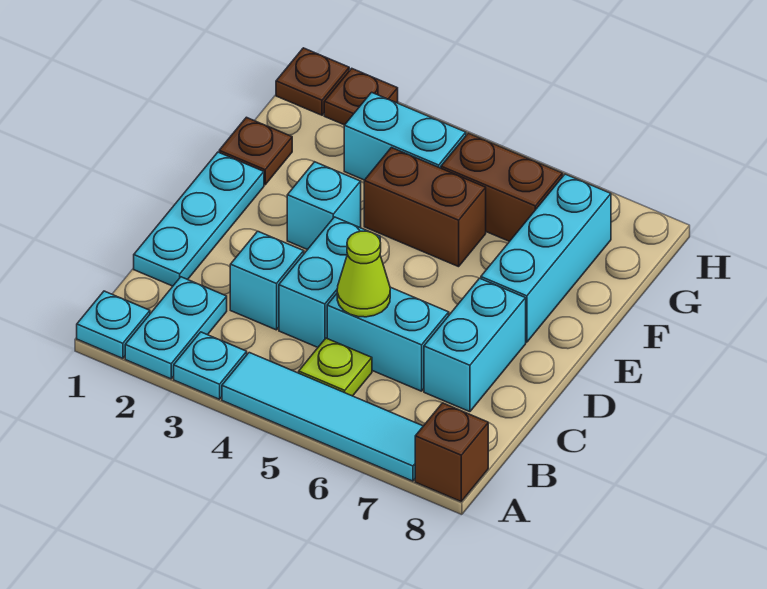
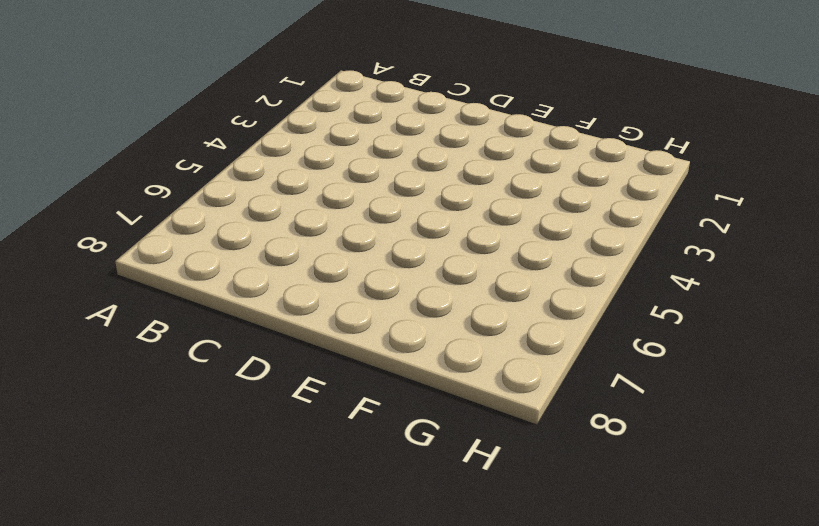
none -> cyan 1x1 plate [77,291,150,358]
none -> cyan 1x2 plate [125,277,227,379]
none -> cyan 1x1 plate [174,332,247,399]

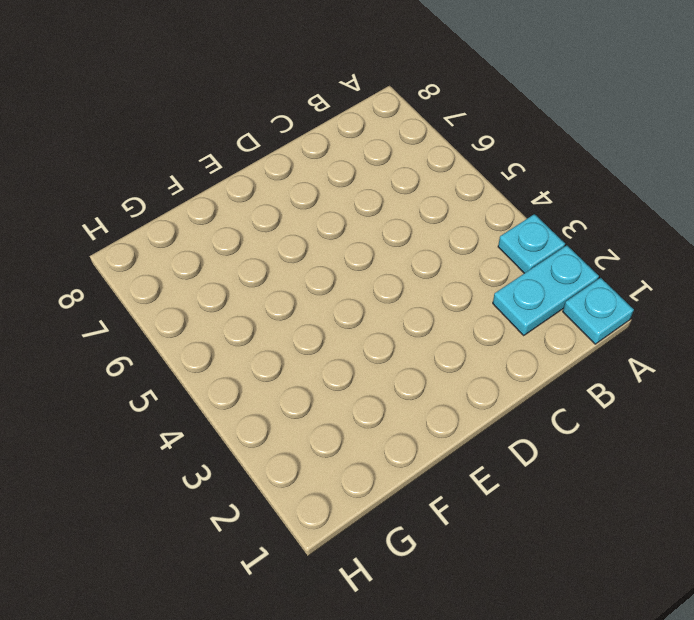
none -> cyan 1x4 tile [222,353,423,481]
none -> brown 1x1 brick [415,403,488,501]
none -> lime 1x1 plate [299,338,372,396]

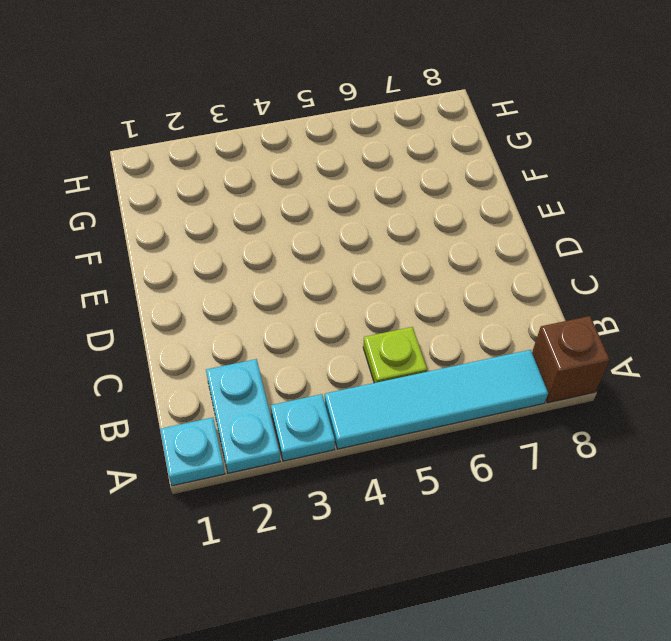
none -> cyan 1x3 plate [134,152,264,286]
none -> cyan 1x1 brick [230,231,304,330]
none -> cyan 1x2 brick [279,217,380,347]

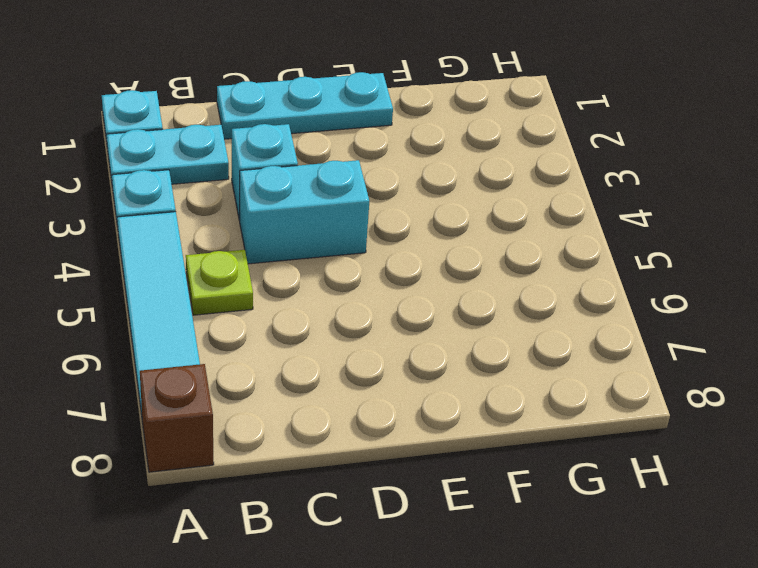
none -> cyan 1x2 brick [327,287,449,391]
none -> cyan 1x2 brick [424,278,526,412]
none -> cyan 1x1 brick [287,162,361,250]

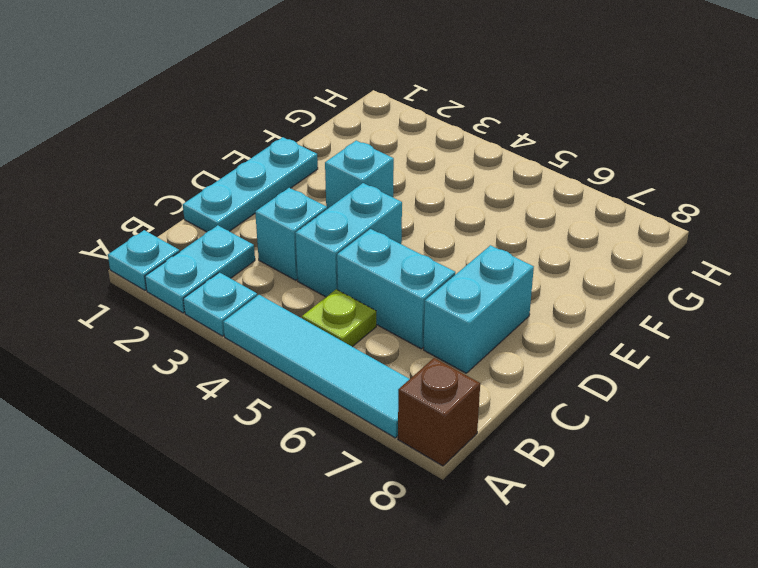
none -> cyan 1x3 brick [481,174,611,342]
none -> brown 1x1 plate [219,117,292,185]
none -> brown 1x2 brick [364,148,486,267]

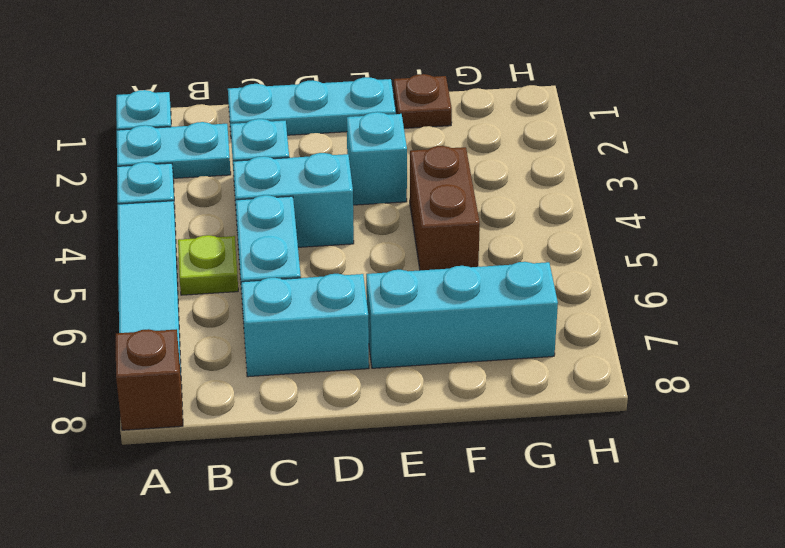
none -> cyan 1x2 brick [344,92,466,180]
none -> brown 1x2 brick [441,133,563,242]
none -> brown 1x1 plate [276,48,349,115]

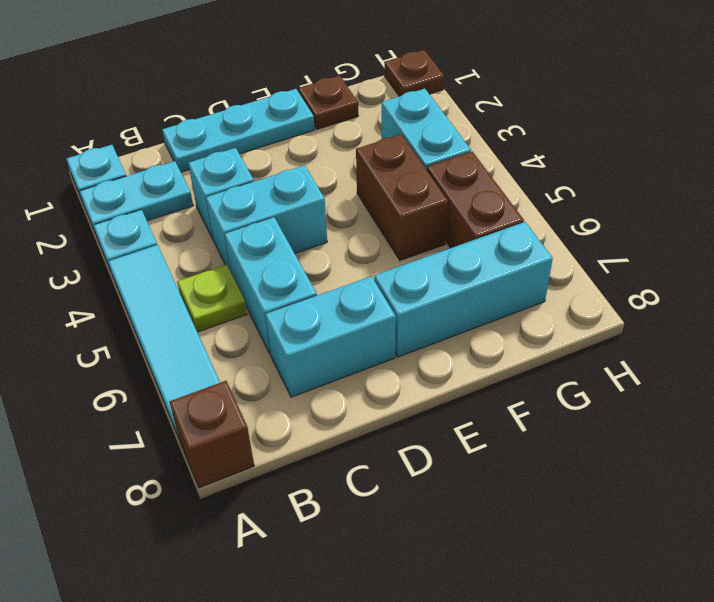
none -> cyan 1x1 brick [287,162,361,250]
none -> brown 1x1 plate [324,68,398,125]
none -> lime 1x1 cone [337,231,390,317]

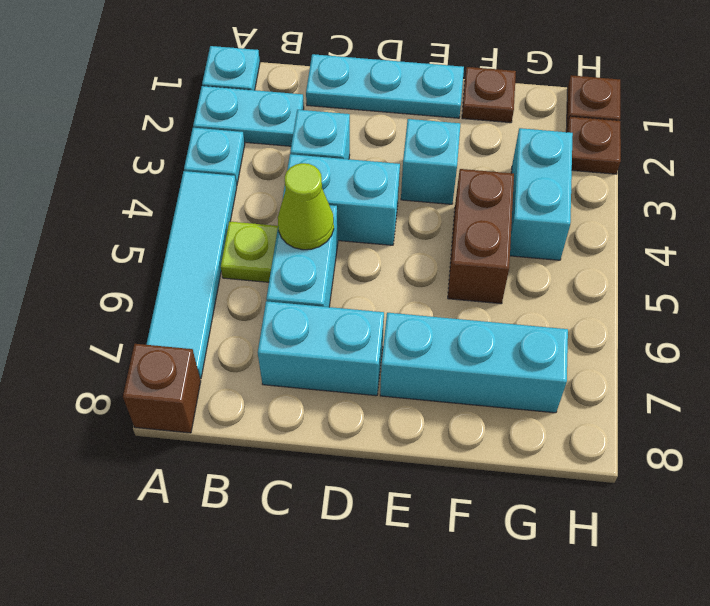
none -> brown 1x2 brick [441,133,563,242]

